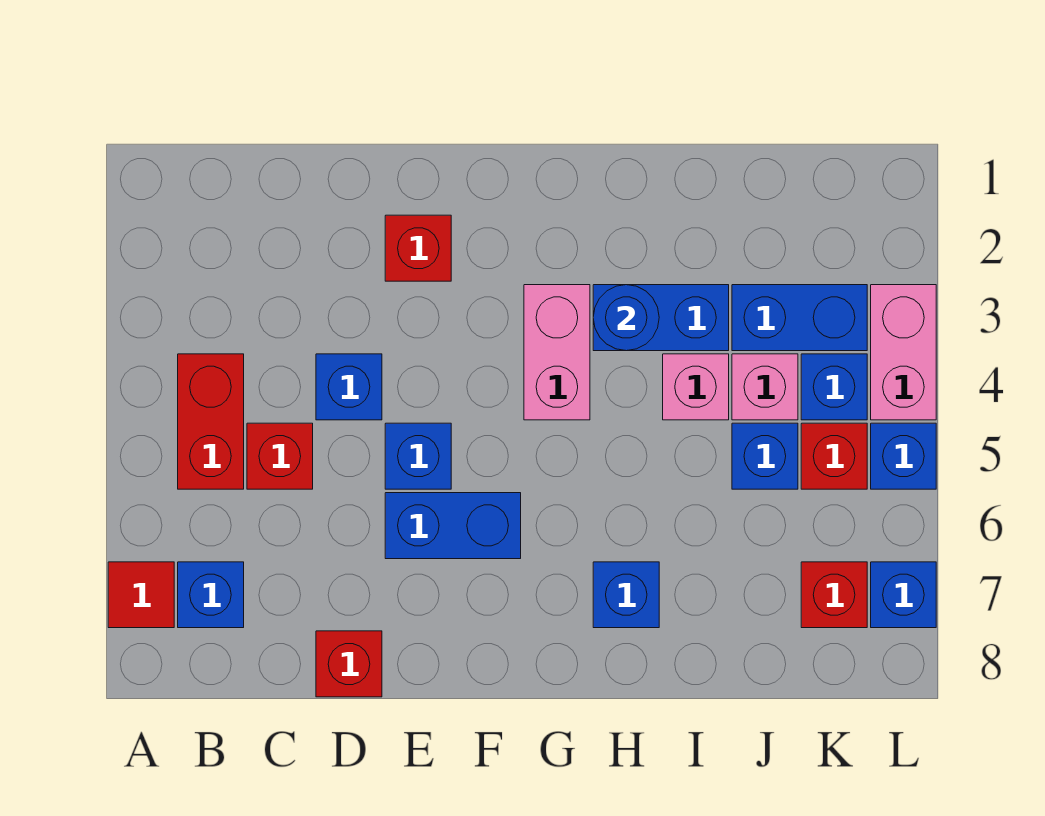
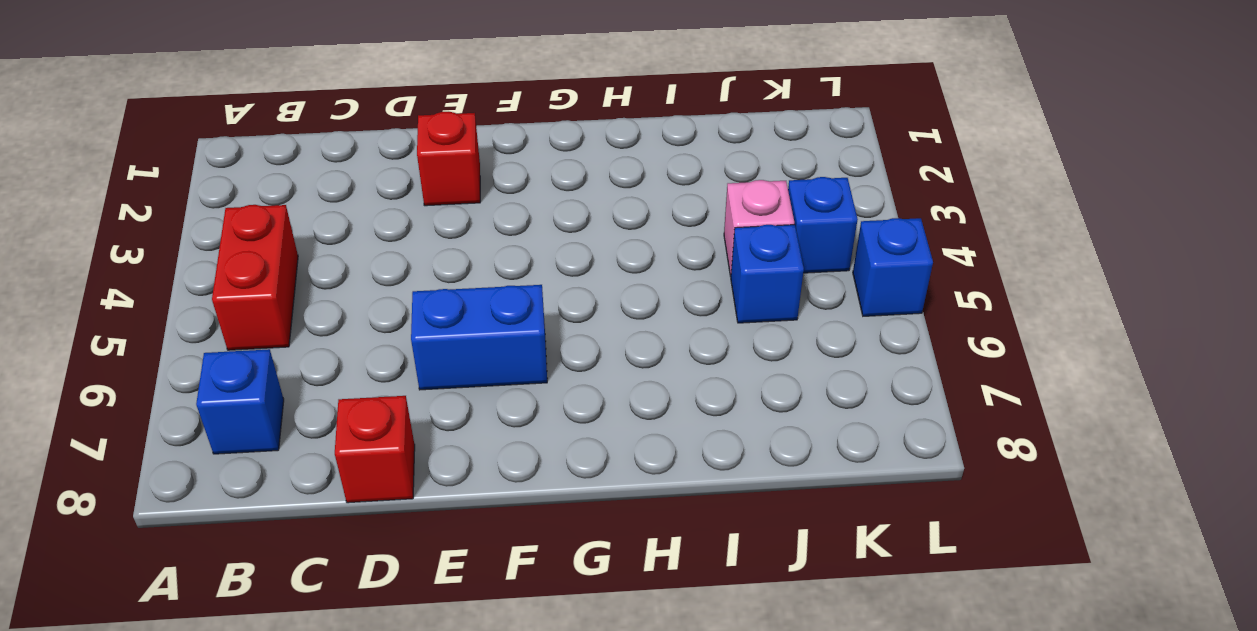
none -> red 1x1 tile [108,562,174,628]
none -> red 1x1 brick [247,423,313,489]
none -> blue 1x1 brick [316,354,382,420]

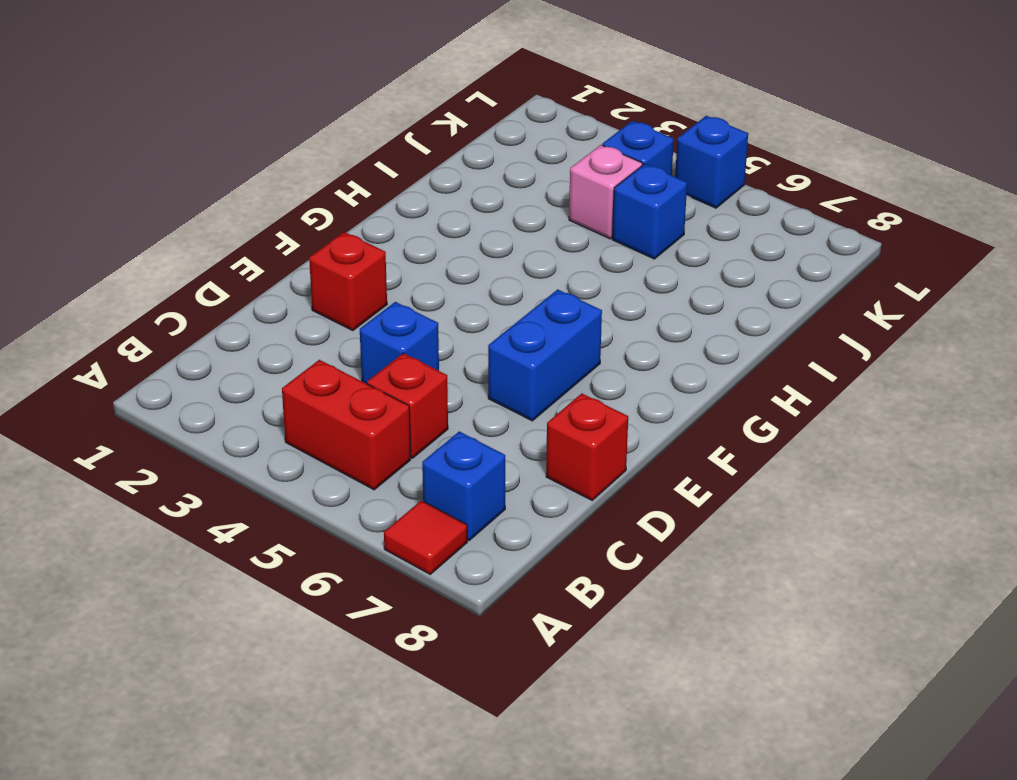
none -> blue 1x1 brick [385,423,451,489]
none -> pink 1x2 brick [524,285,590,420]
none -> blue 1x2 brick [593,285,729,351]

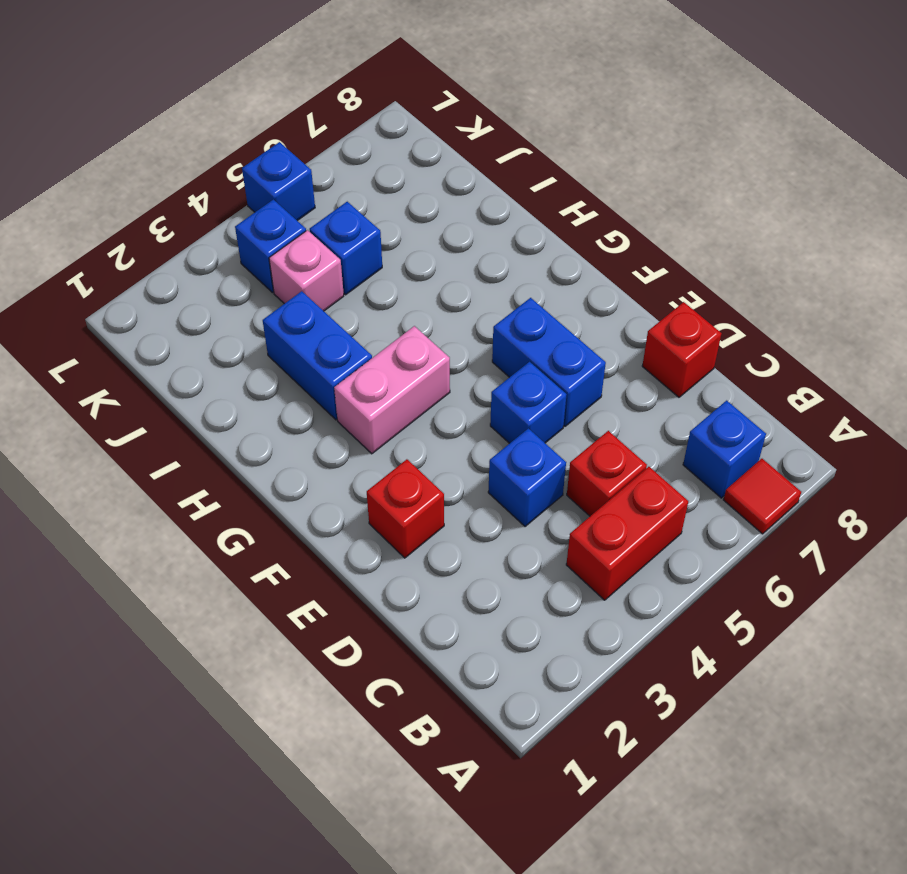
none -> blue 1x1 brick [593,562,659,628]
none -> pink 1x1 brick [663,354,729,420]
none -> blue 1x2 brick [732,285,867,351]

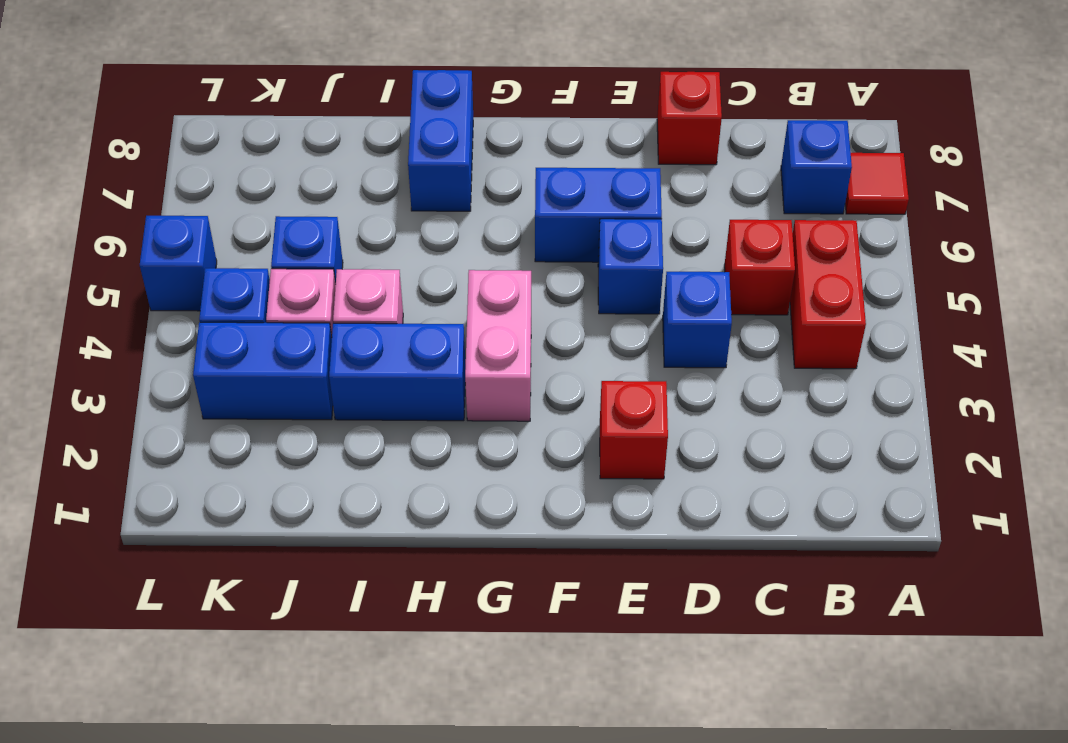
blue 1x2 brick [408,70,473,211] -> blue 1x1 brick [593,562,659,628]
none -> red 1x1 brick [801,423,867,489]
none -> red 1x1 brick [801,562,867,628]
none -> pink 1x2 brick [871,285,936,420]

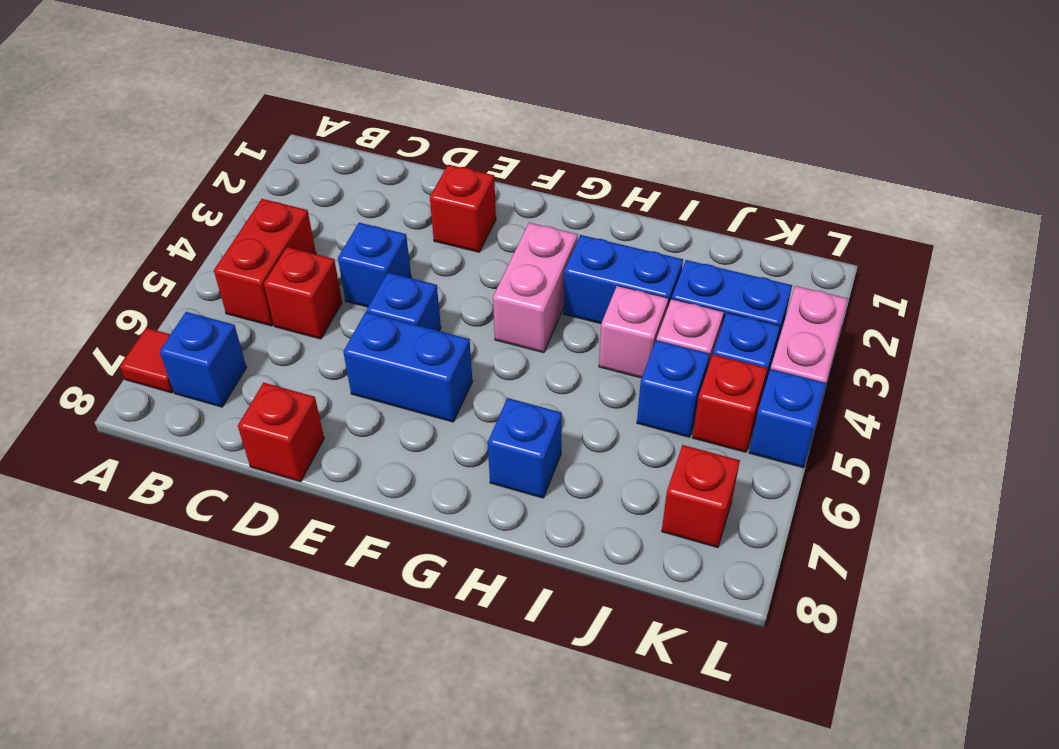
none -> blue 1x1 brick [871,562,936,628]
none -> blue 1x1 round brick [593,285,659,351]

